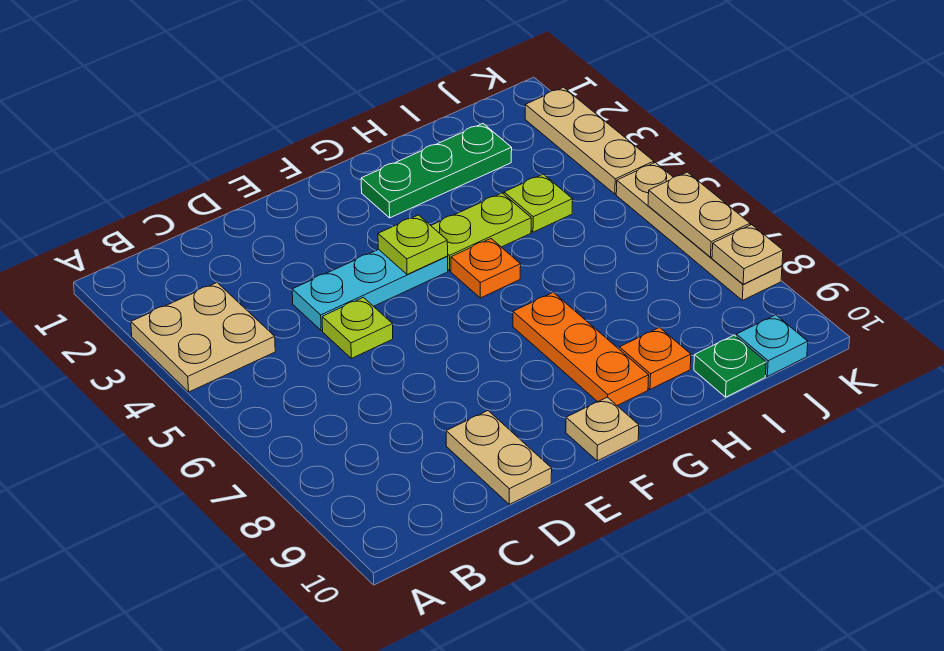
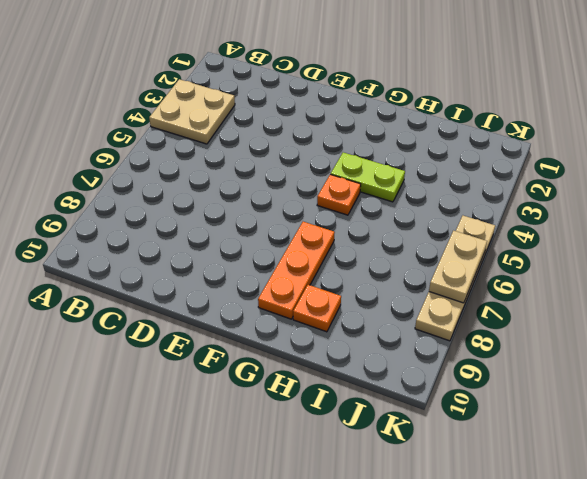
none -> cyan 1x3 plate [292,249,448,331]
none -> lime 1x1 plate [322,297,393,358]
none -> tan 1x2 plate [446,411,552,504]

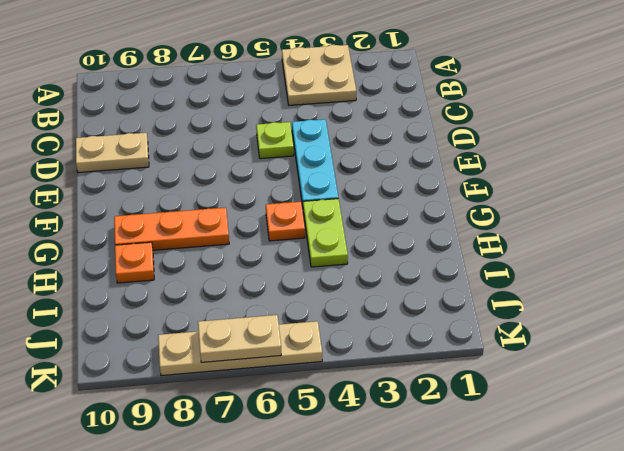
none -> tan 1x1 plate [566,397,639,461]
none -> green 1x3 plate [361,124,512,218]
none -> lime 1x1 plate [504,174,573,232]

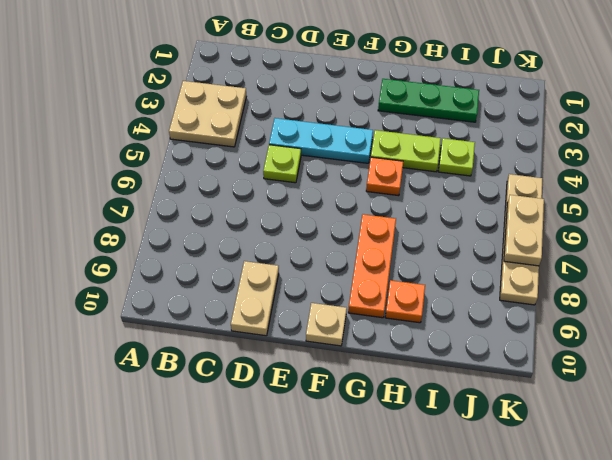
none -> green 1x1 plate [694,335,766,397]
none -> cyan 1x1 plate [736,315,808,376]
none -> tan 1x3 plate [525,87,654,194]

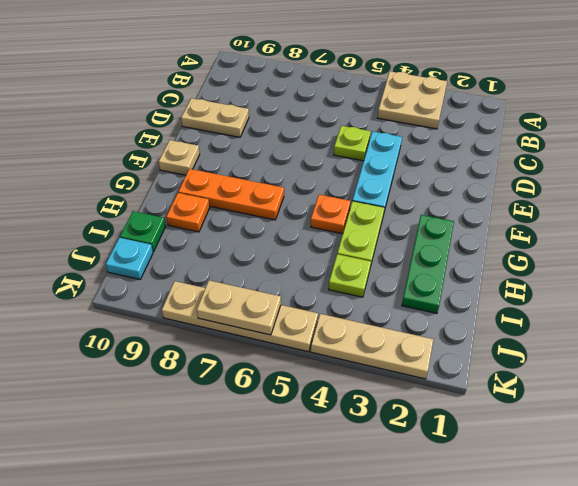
none -> lime 1x1 plate [378,215,448,275]
none -> tan 1x1 plate [712,225,783,284]

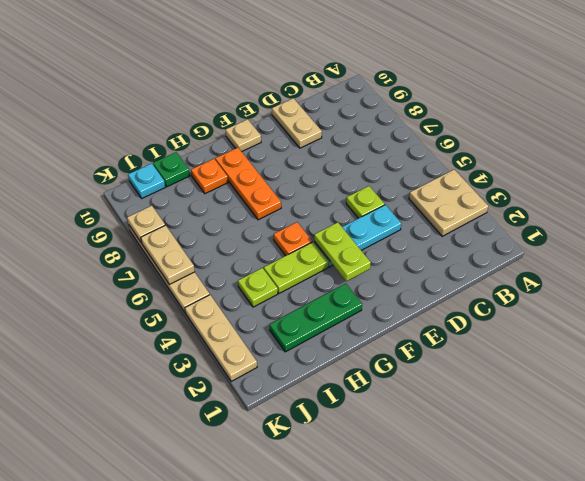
lime 1x2 plate [314,222,371,281] -> lime 1x1 plate [378,215,448,275]

